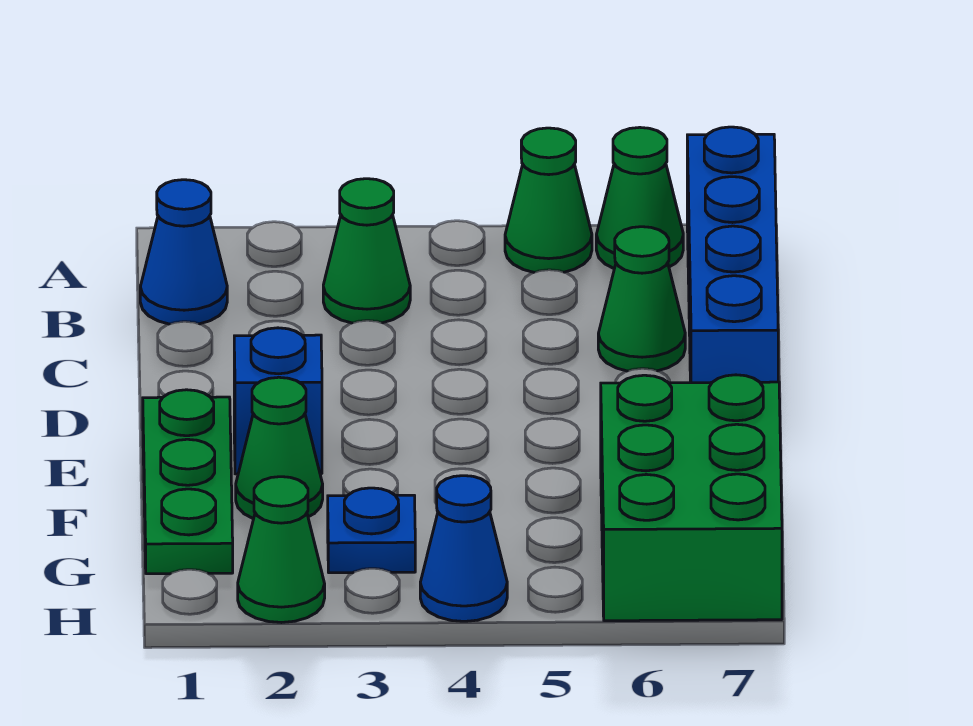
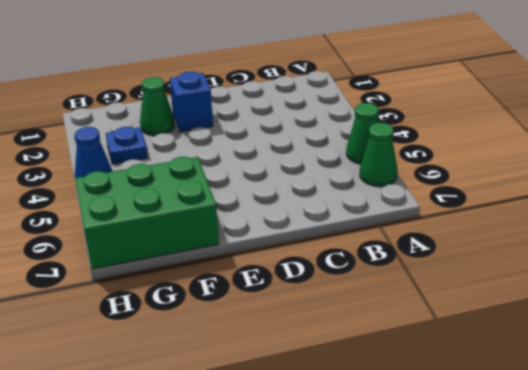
none -> blue 1x4 brick [687,127,778,383]
none -> blue 1x1 cone [140,180,227,324]
none -> green 1x1 cone [323,179,410,323]

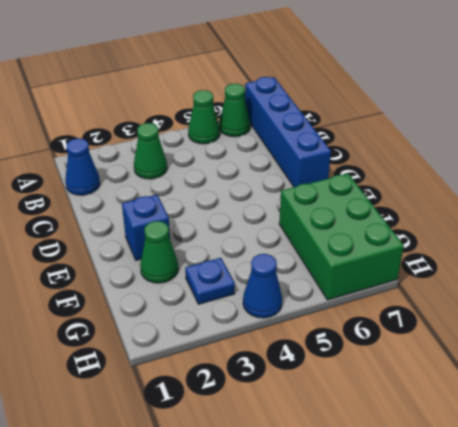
none -> green 1x1 cone [598,227,685,371]
none -> green 1x3 plate [143,390,233,574]
none -> green 1x1 cone [238,477,325,623]

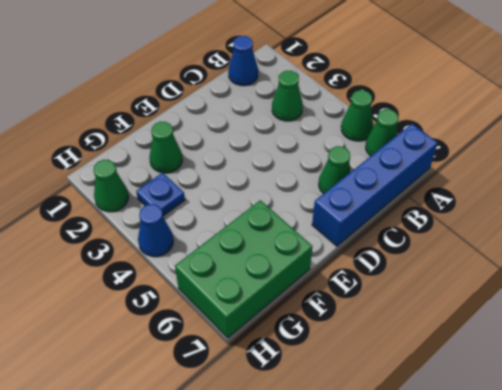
none -> green 1x3 plate [143,390,233,574]
none -> blue 1x1 brick [234,328,322,474]

